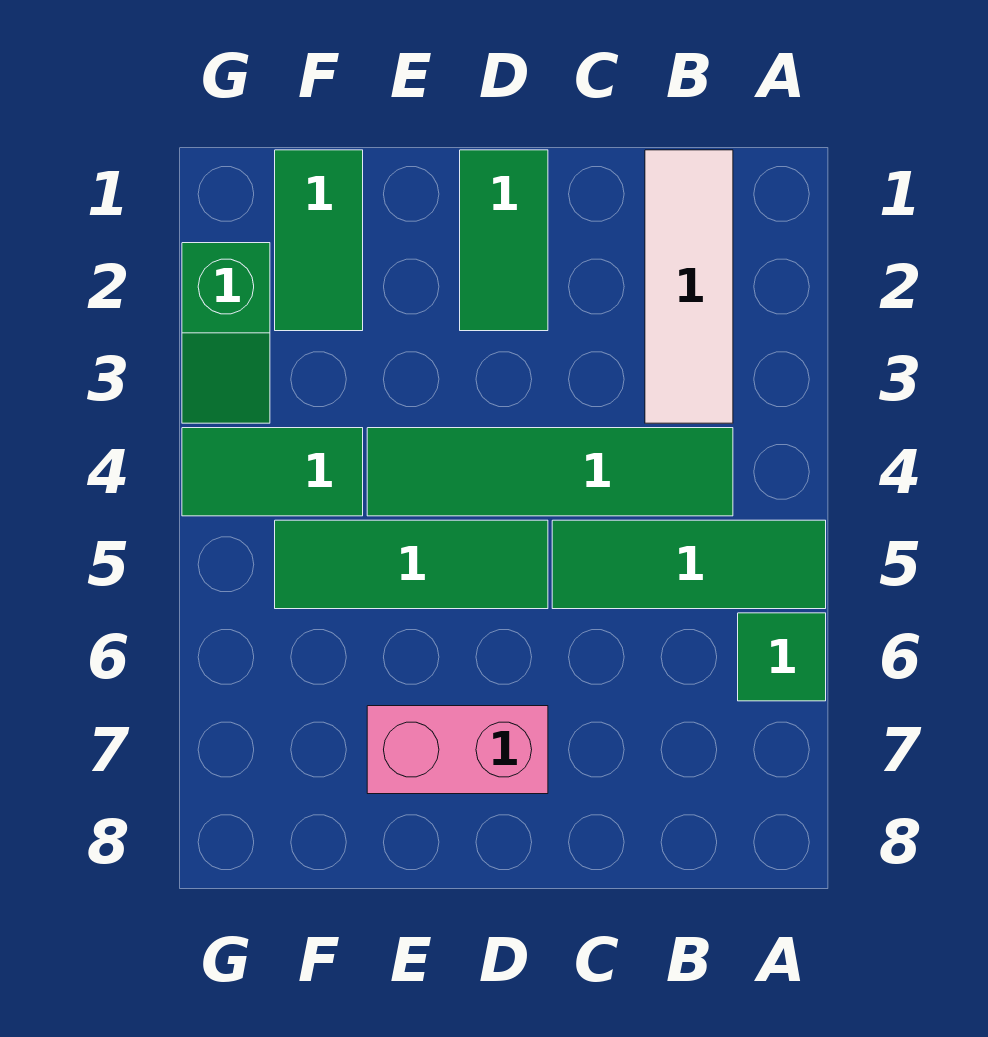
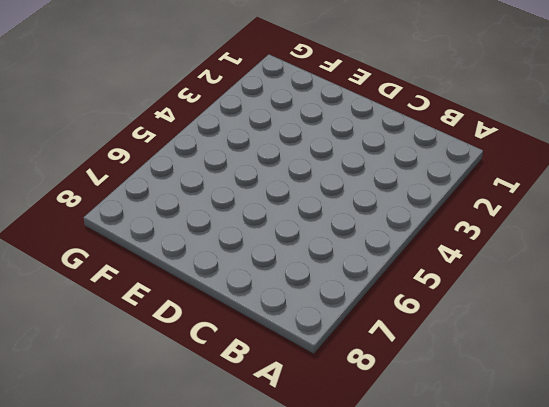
none -> green 1x3 tile [552,520,826,609]
none -> green 1x1 tile [738,613,826,701]

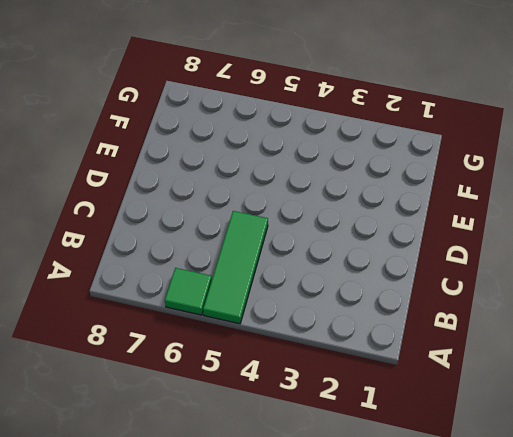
none -> white 1x3 tile [645,150,733,423]
none -> green 1x4 tile [367,428,733,516]

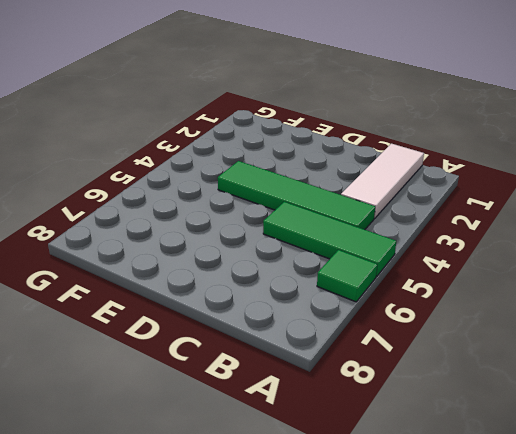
none -> green 1x2 tile [460,150,548,331]
none -> green 1x3 tile [275,520,548,609]

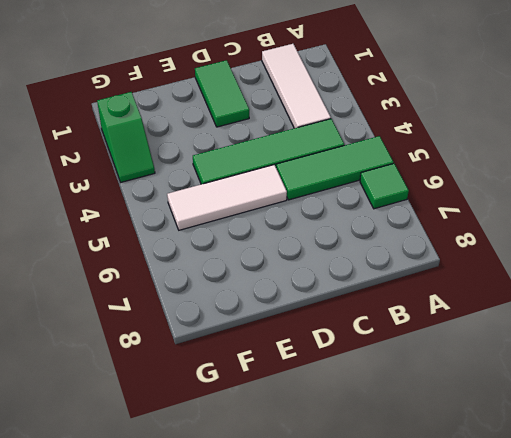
white 1x3 tile [167,165,287,230] -> green 1x3 tile [275,520,548,609]
none -> pink 1x2 brick [367,706,548,794]
none -> green 1x2 tile [275,150,363,331]

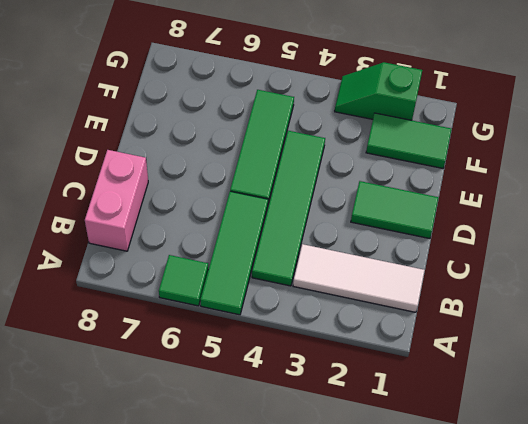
pink 1x2 brick [85,150,148,251] -> pink 1x2 brick moved to [367,706,548,794]
none -> green 1x2 tile [182,428,363,516]

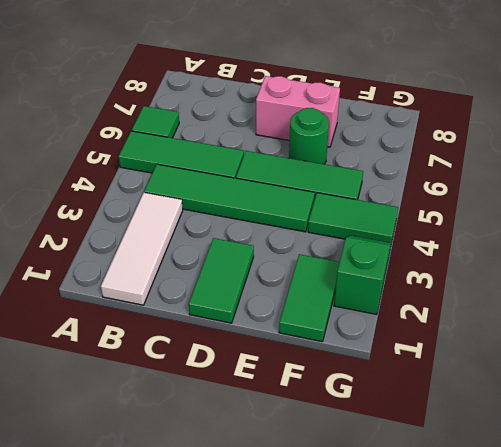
green 1x1 round brick [289,108,329,164] -> none

